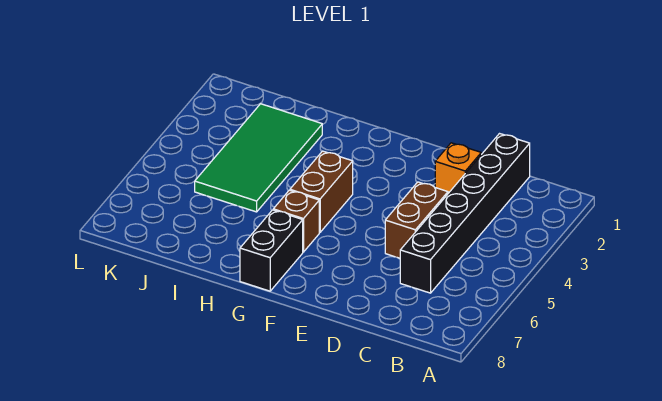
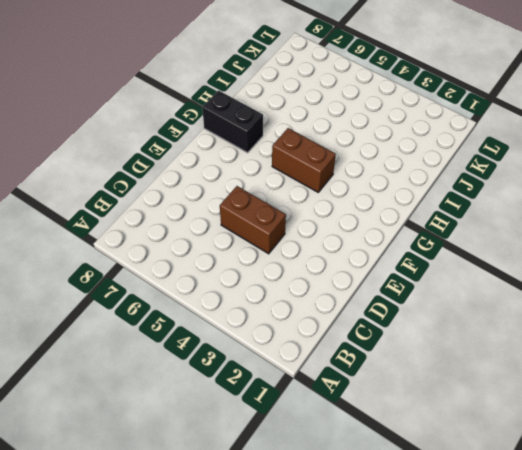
none -> black 1x6 brick [400,134,530,293]
none -> orange 1x1 brick [435,143,481,193]

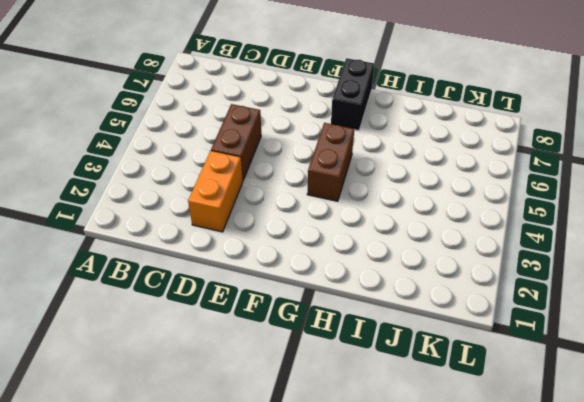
orange 1x2 brick [188,151,243,232] -> orange 1x1 brick [435,143,481,193]
none -> black 1x6 brick [400,134,530,293]
none -> brown 1x1 brick [273,190,319,252]

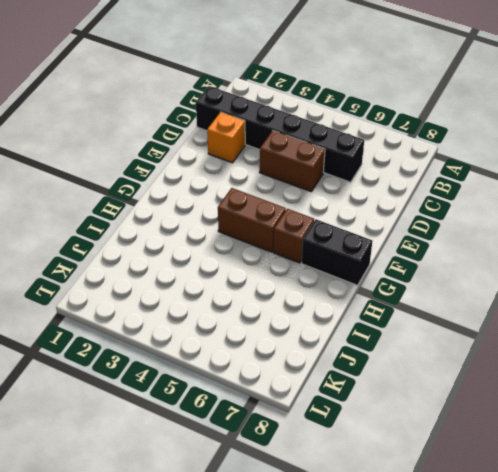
none -> green 2x4 tile [195,104,322,212]

